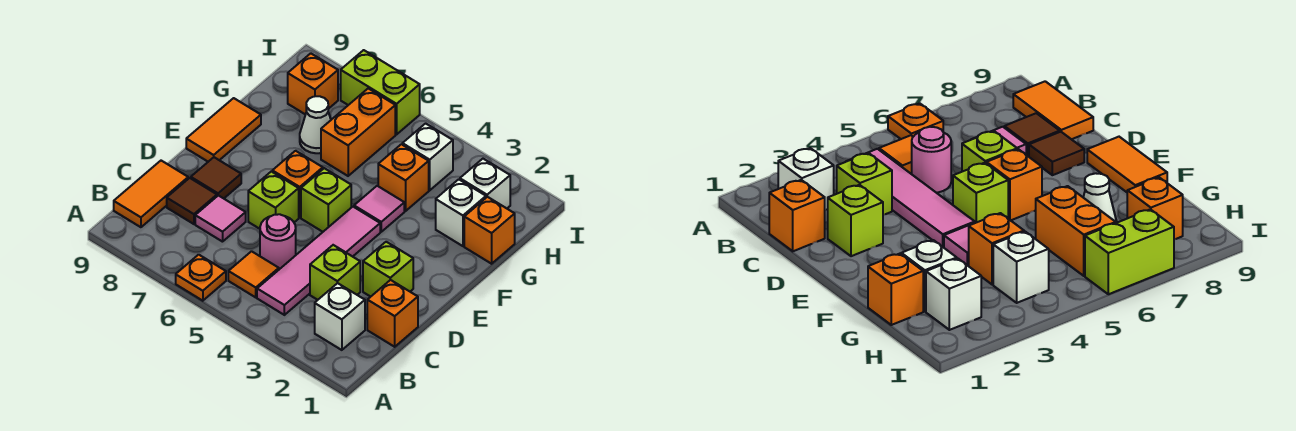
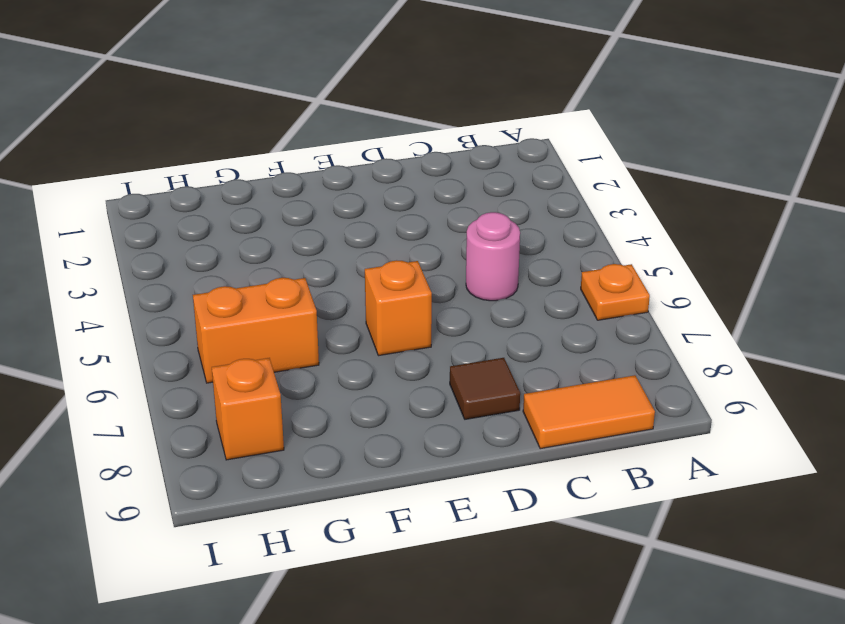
none -> white 1x1 brick [315,283,365,350]
none -> pink 1x4 tile [257,207,380,315]
none -> orange 1x1 tile [228,251,279,297]

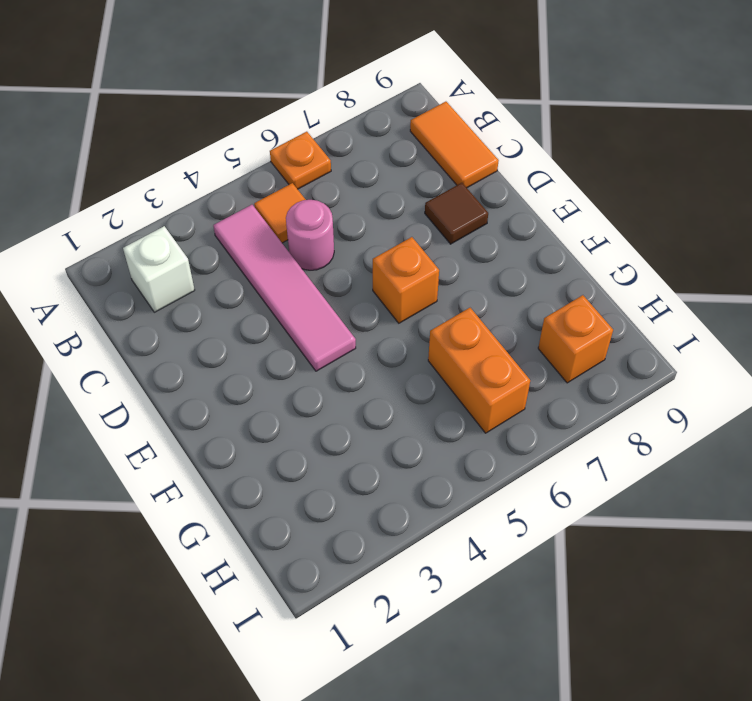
none -> orange 1x1 brick [367,280,418,347]
none -> lime 1x1 brick [310,245,360,300]
none -> pink 1x1 tile [195,195,246,242]

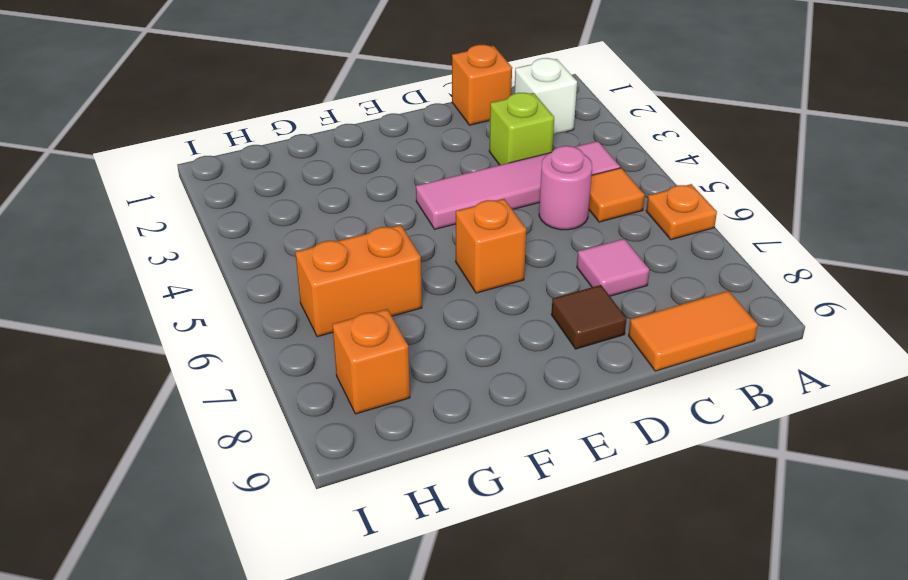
none -> brown 1x1 tile [167,178,217,224]
none -> lime 1x1 brick [363,242,413,297]
none -> lime 1x1 brick [248,172,299,229]

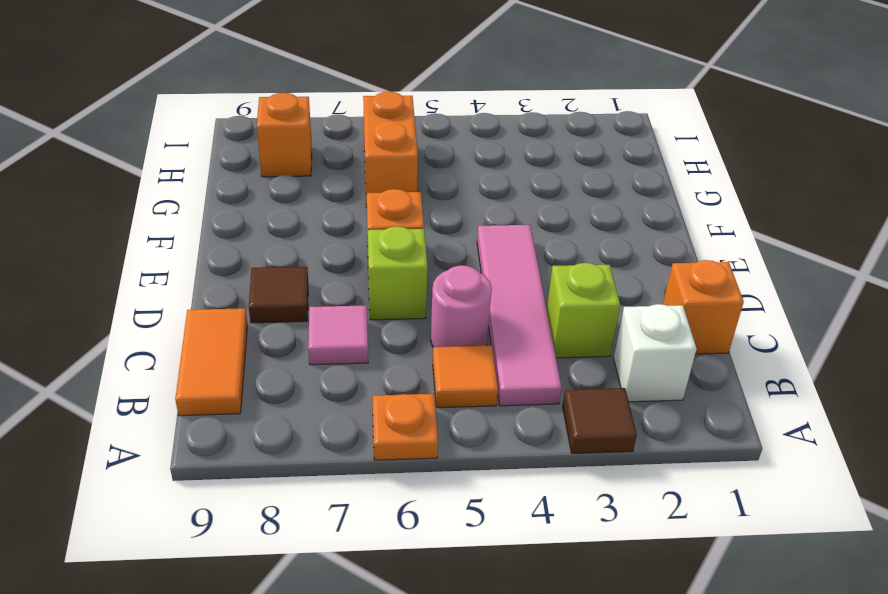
brown 1x1 tile [563,388,637,454] -> brown 1x1 tile moved to [167,178,217,224]
none -> lime 1x1 brick [363,242,413,297]
none -> lime 1x1 brick [301,168,351,232]
none -> orange 1x2 tile [186,98,261,162]

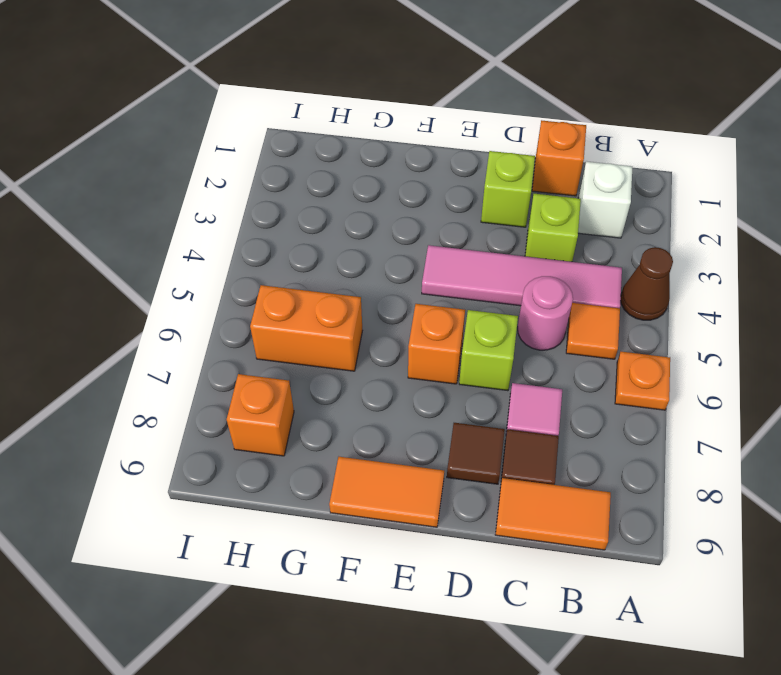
brown 1x1 cone [621,247,673,320] -> none
none -> lime 1x1 brick [301,168,351,232]
none -> pink 1x1 tile [354,186,404,232]
none -> orange 1x1 brick [464,197,515,264]

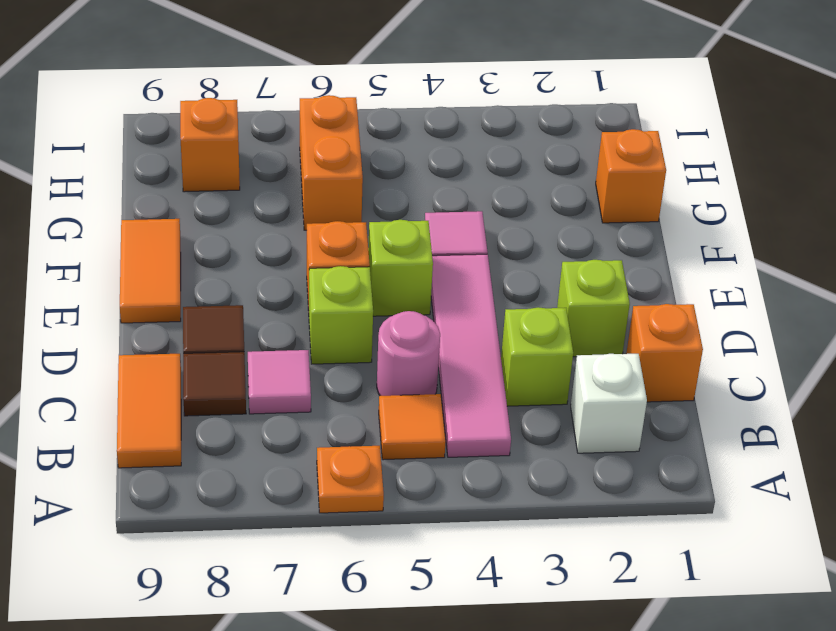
none -> white 1x1 brick [436,179,486,246]
none -> orange 1x1 brick [378,144,429,211]
none -> white 1x1 cone [300,96,331,153]

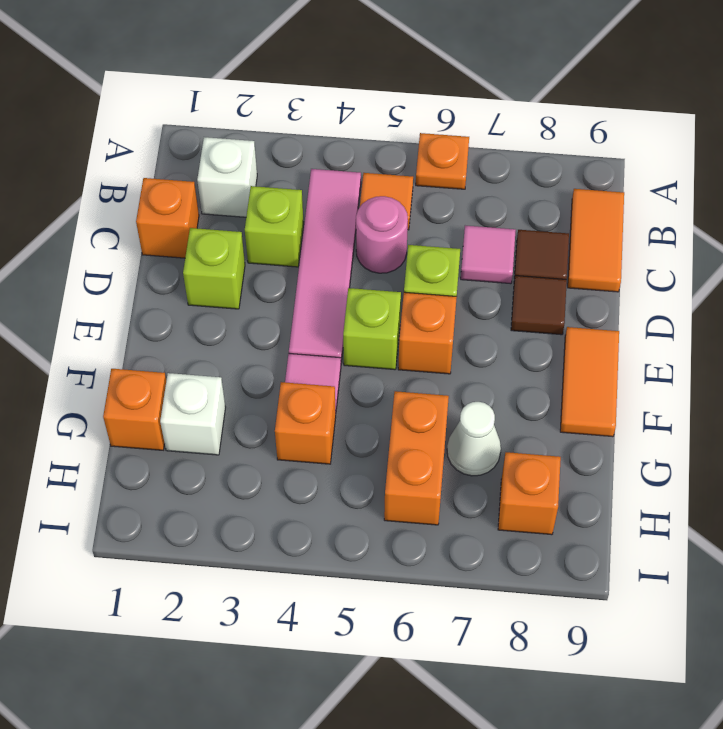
none -> white 1x1 brick [460,159,510,208]
none -> white 1x1 brick [402,124,453,190]
none -> lime 1x2 brick [341,50,420,134]

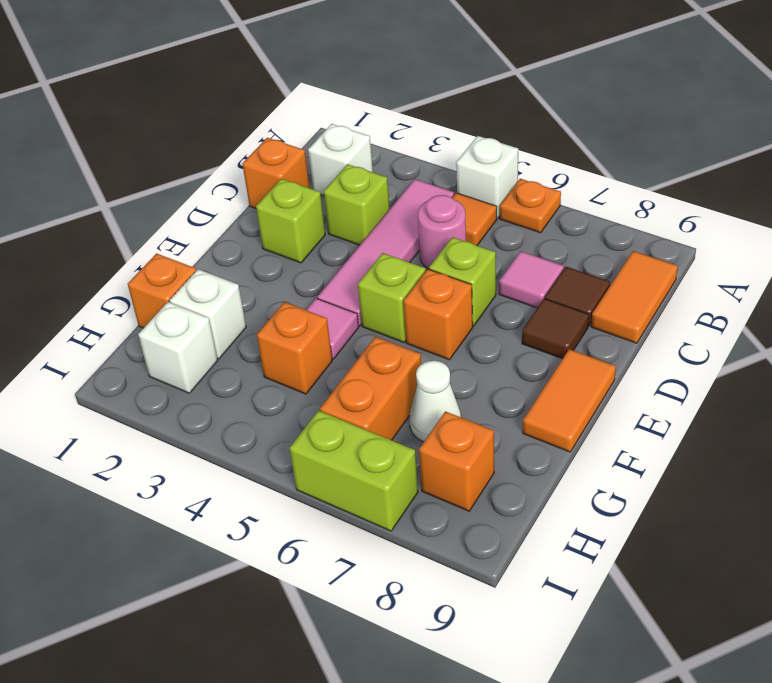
white 1x1 brick [456,136,518,218] -> white 1x1 brick moved to [402,124,453,190]

